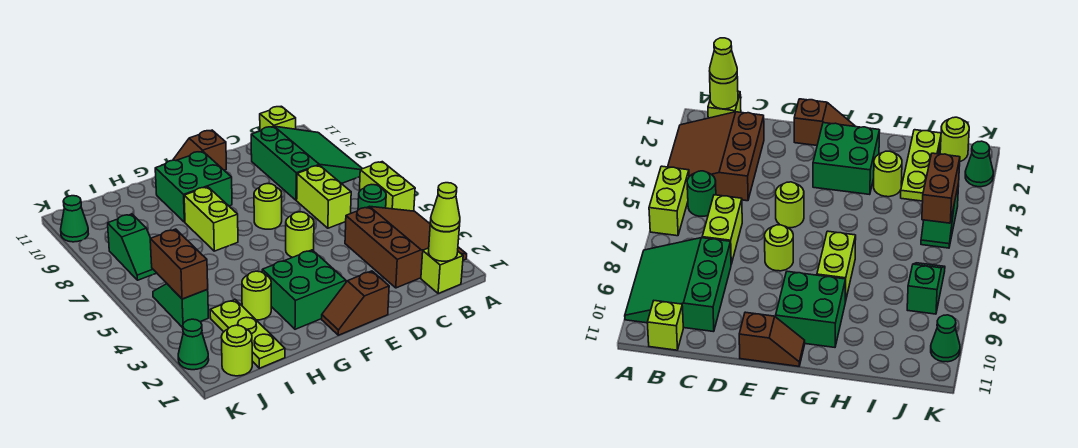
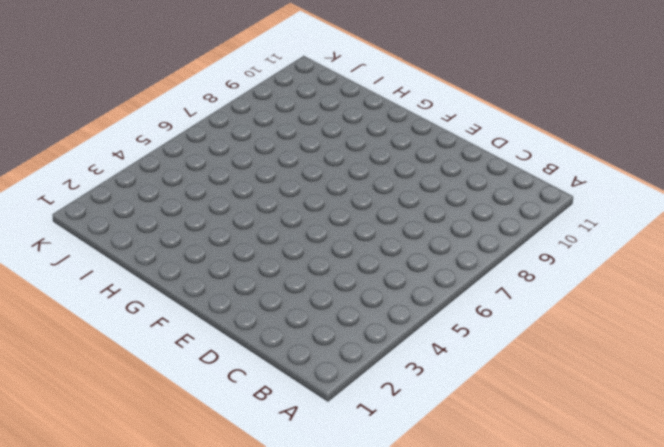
none -> brown 3x3 slope [345,206,467,288]
none -> lime 1x2 brick [360,162,415,211]
none -> green 3x3 slope [251,126,362,200]

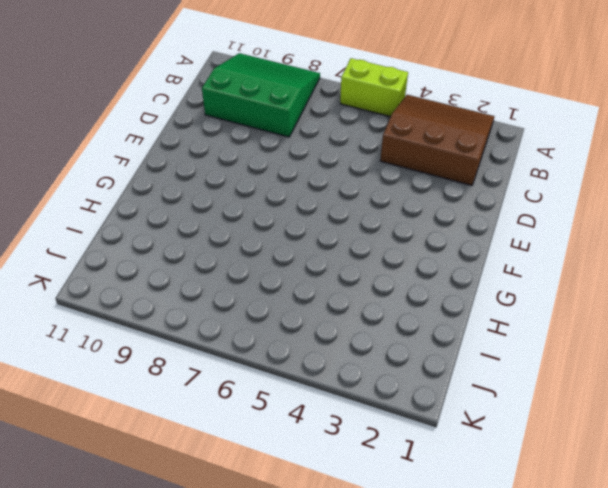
none -> lime 1x1 brick [421,248,463,294]
none -> green 1x1 round brick [358,185,386,210]
none -> lime 1x1 brick [260,106,296,131]

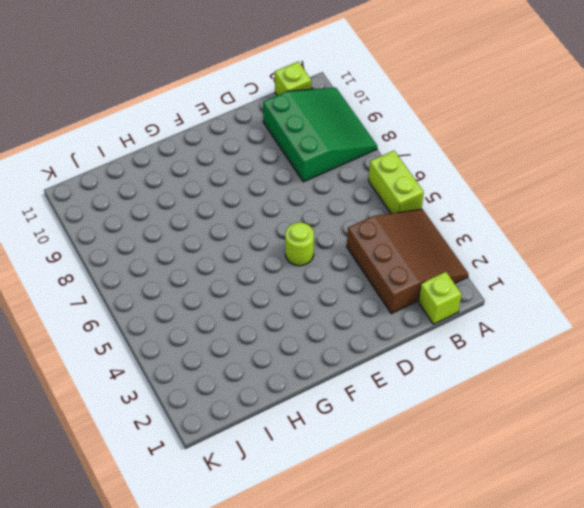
none -> green 1x1 round brick [358,185,386,210]
none -> lime 1x2 brick [297,165,351,228]
none -> brown 1x2 slope [322,271,389,335]

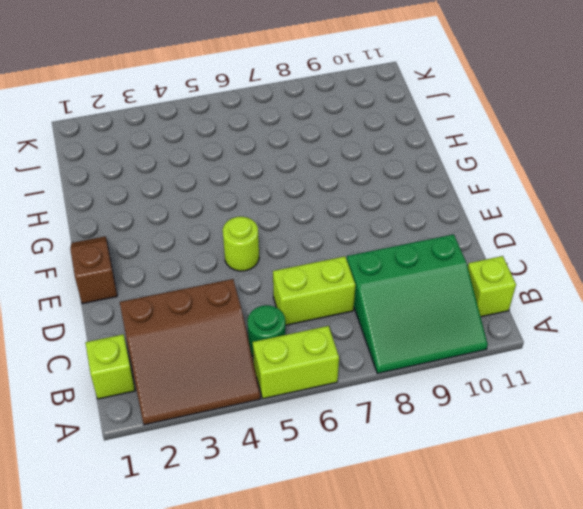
none -> lime 1x1 round brick [254,184,282,229]
none -> brown 1x2 slope [173,130,226,170]
none -> green 2x2 brick [262,250,346,329]

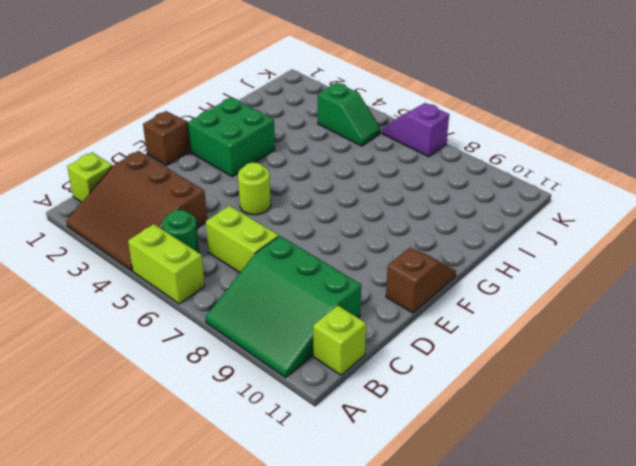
purple 1x2 slope [382,103,449,157] -> none
none -> lime 1x1 round brick [254,184,282,229]
none -> green 2x2 brick [155,151,232,222]
none -> lime 1x2 brick [184,187,238,251]

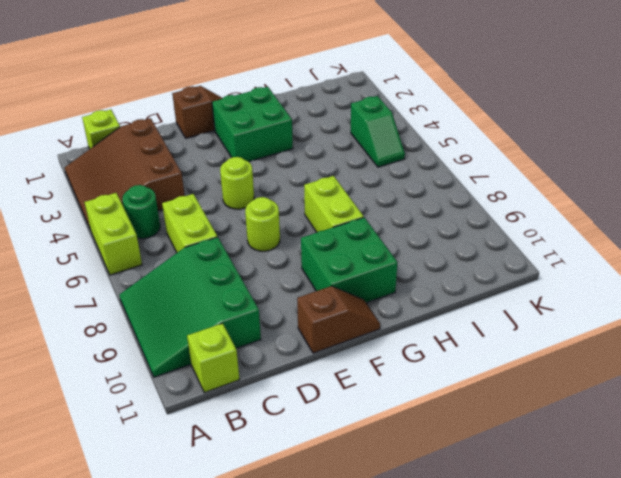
none -> lime 1x1 round brick [242,271,271,320]
none -> lime 1x3 plate [210,300,285,368]
none -> lime 1x1 round brick [221,325,252,376]

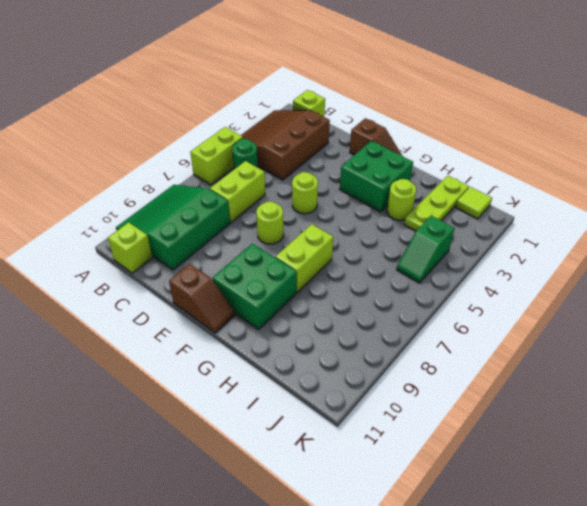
lime 1x1 tile [456,187,492,219] -> lime 1x1 round brick [221,325,252,376]
none -> green 1x2 slope [108,214,156,280]
none -> green 1x1 cone [178,319,209,370]
none -> green 1x1 cone [61,196,88,242]

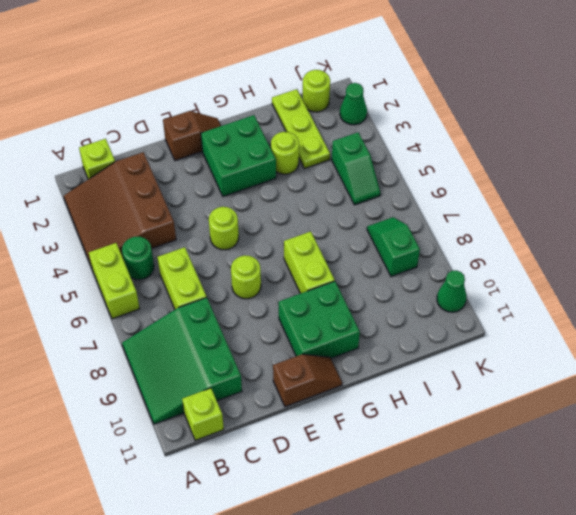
none -> lime 1x1 round brick [429,224,460,261]
none -> brown 1x2 brick [150,229,208,299]
none -> lime 1x1 cone [430,183,460,232]

